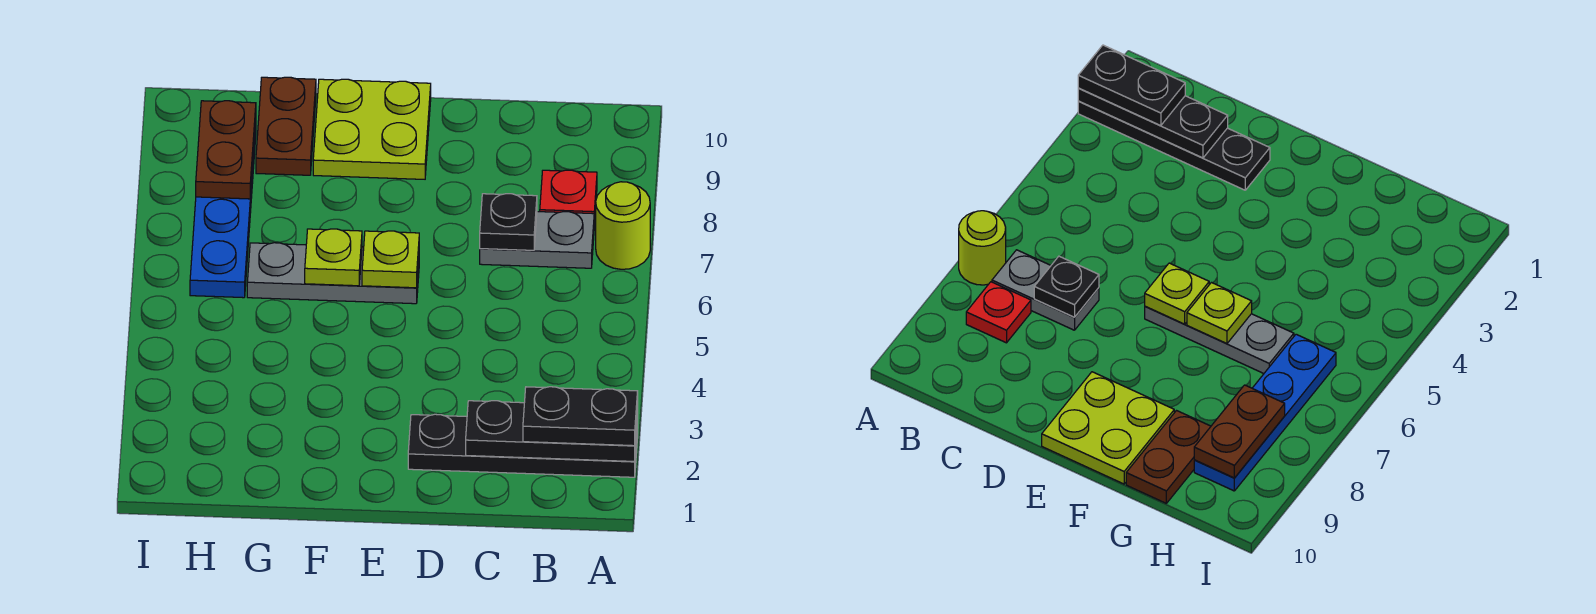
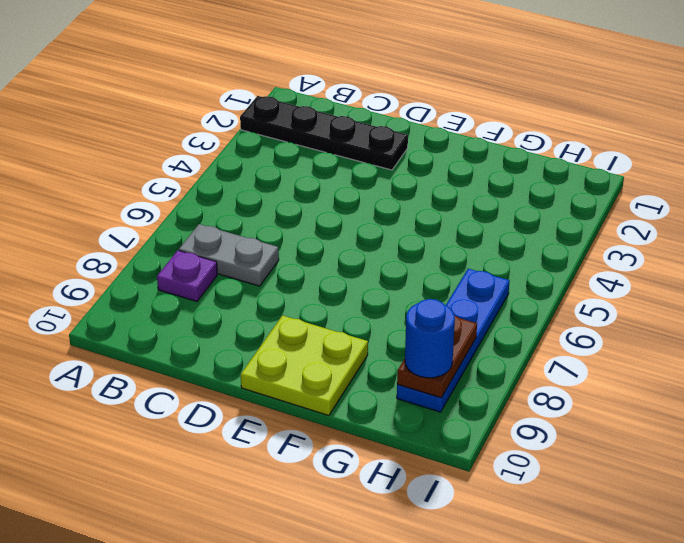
purple 1x1 plate [157,250,217,301] -> red 1x1 plate [540,170,597,225]
blue 1x1 round brick [405,299,455,378] -> none
none -> lime 1x1 round brick [596,182,650,269]
none -> grey 1x3 plate [247,243,419,304]
none -> brown 1x2 plate [256,77,316,175]

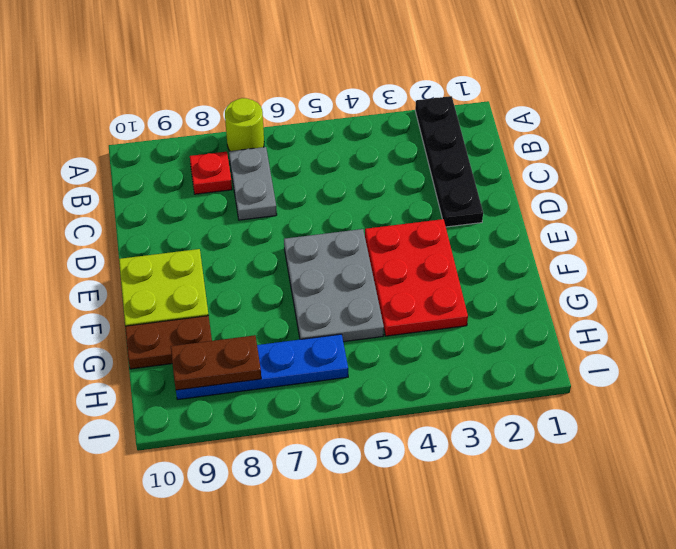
red 2x3 plate [365,219,468,336] -> none
grey 2x3 plate [284,229,384,342] -> grey 1x3 plate [247,243,419,304]
none -> black 1x3 plate [466,401,638,461]
none -> black 1x1 plate [480,194,537,250]
none -> lime 1x1 plate [362,231,419,288]

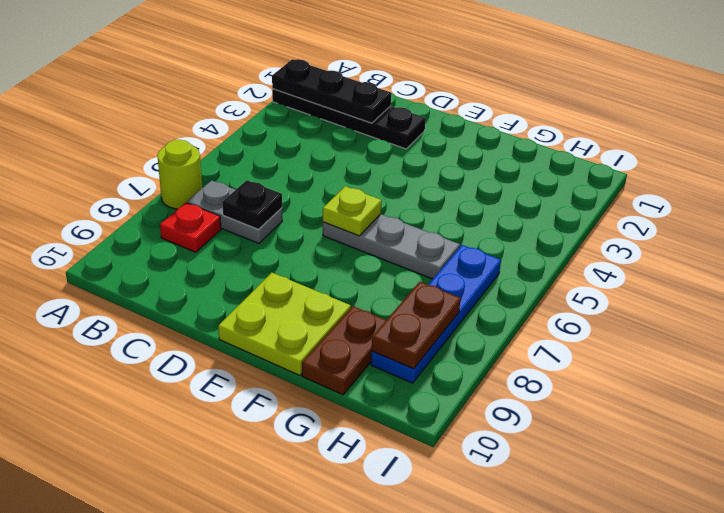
none -> lime 1x1 plate [305,229,362,286]
none -> black 1x2 plate [523,387,638,446]

